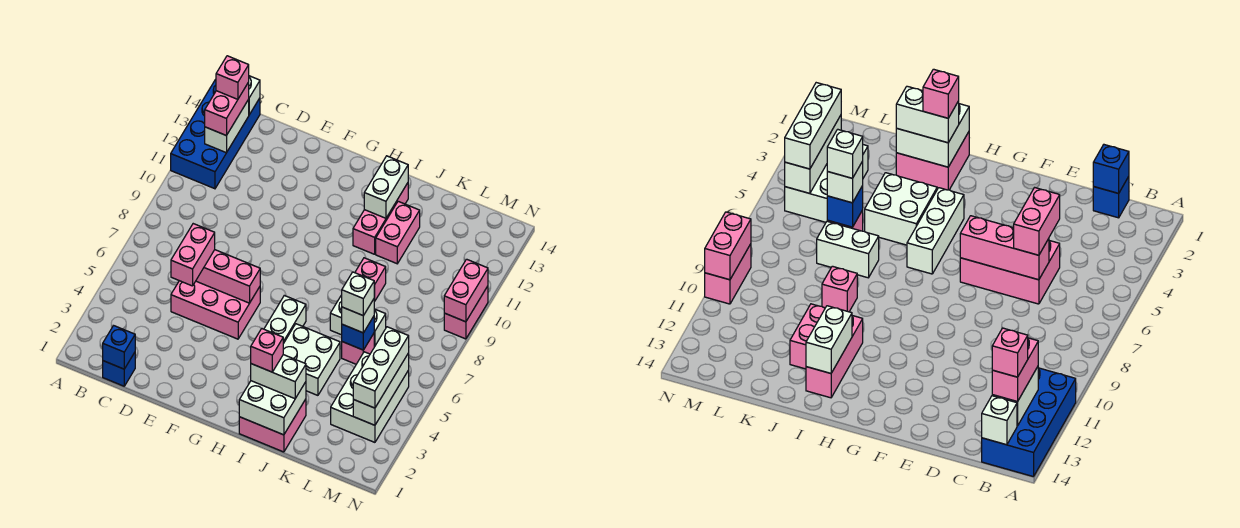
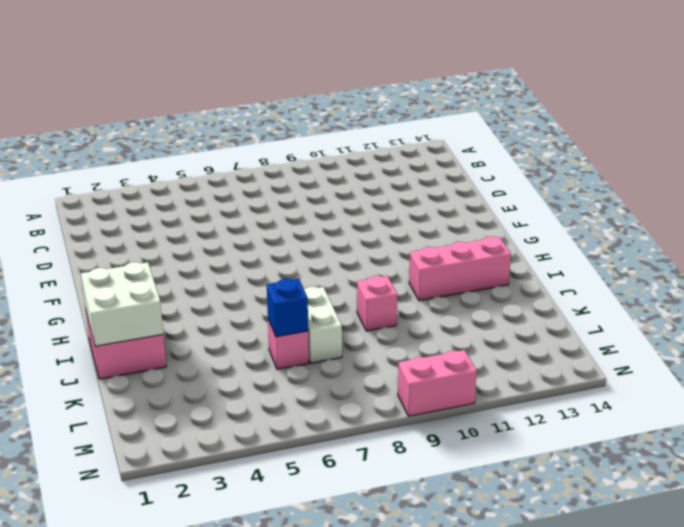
none -> blue 2x4 brick [171,79,260,189]
none -> blue 1x1 brick [103,352,135,386]
none -> pink 2x3 brick [171,281,260,339]
none -> white 1x3 brick [264,295,306,344]

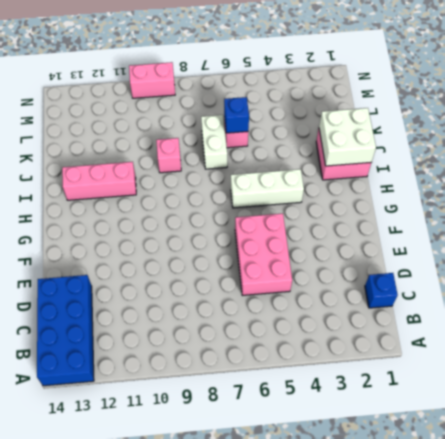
blue 2x4 brick [37,275,94,386] -> blue 2x4 brick turned to [171,79,260,189]
none -> white 2x2 brick [283,324,340,395]
none -> pink 1x2 brick [376,201,420,264]
none -> white 2x3 brick [331,352,409,442]
none -> white 1x2 brick [205,100,249,153]

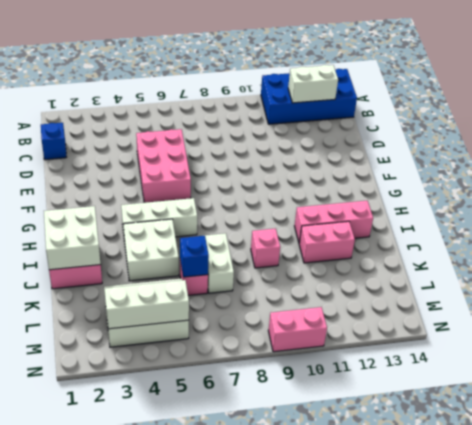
none -> white 1x1 brick [248,76,260,115]
none -> blue 1x1 brick [103,326,135,369]
none -> pink 1x3 brick [196,250,260,303]
none -> white 1x2 brick [364,156,408,218]

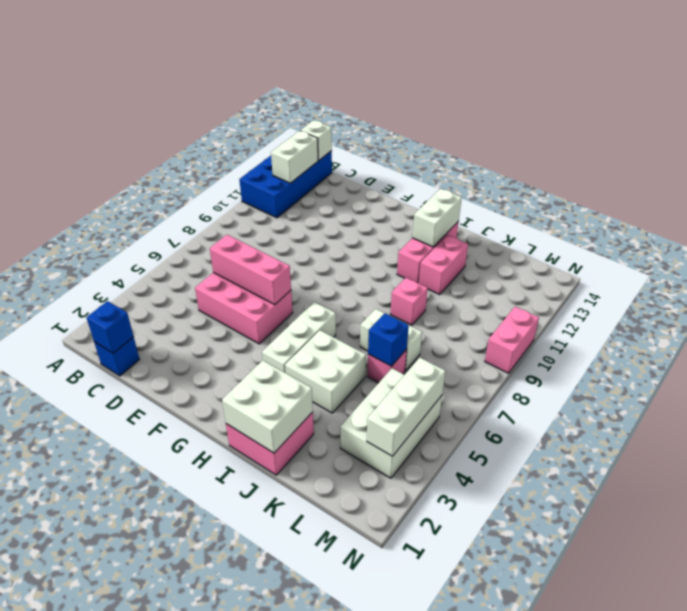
none -> pink 1x2 brick [444,259,488,322]
none -> pink 1x2 brick [205,82,249,136]
none -> pink 1x2 brick [171,224,215,286]
none -> white 1x2 brick [251,355,306,399]

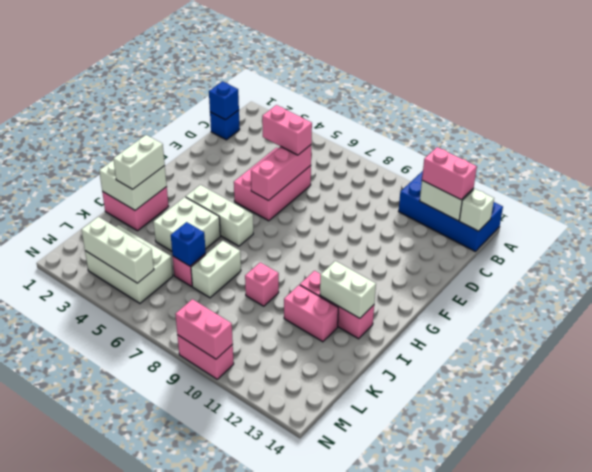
none -> white 1x1 brick [342,299,374,333]
none -> white 1x3 brick [353,327,409,408]
none -> pink 1x1 brick [216,56,249,99]
none -> pink 1x1 brick [251,329,283,372]

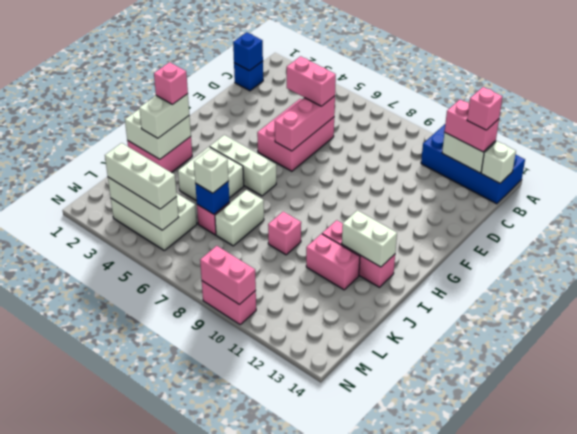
none -> white 1x1 brick [342,272,375,316]

